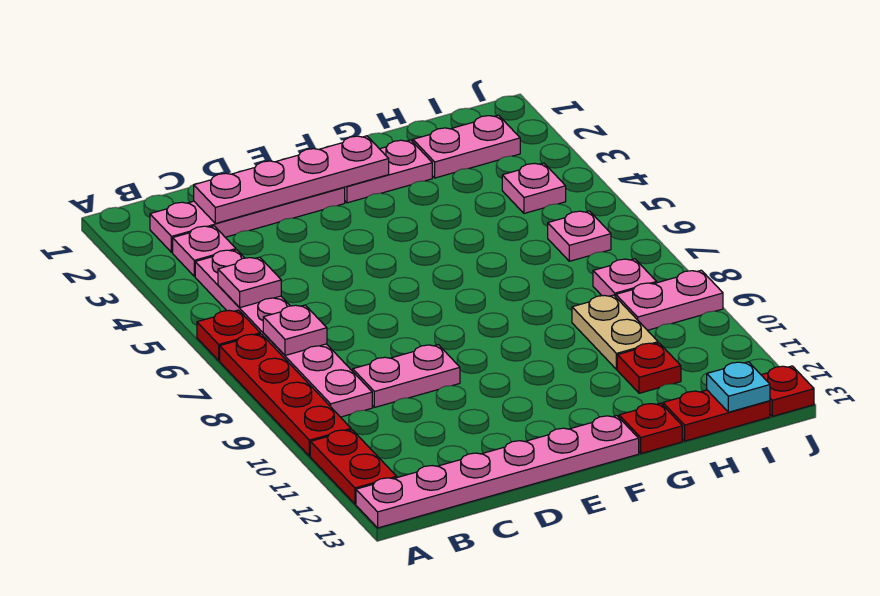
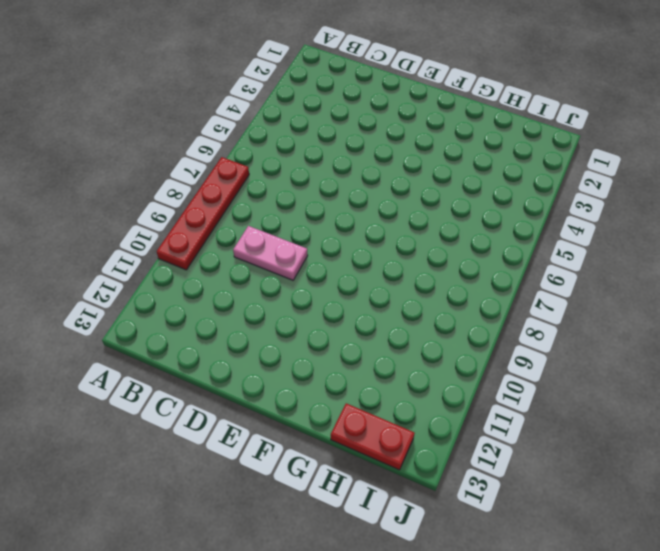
none -> red 1x1 plate [197,310,260,360]
none -> red 1x2 plate [310,430,397,504]
none -> pink 1x6 plate [356,416,639,528]

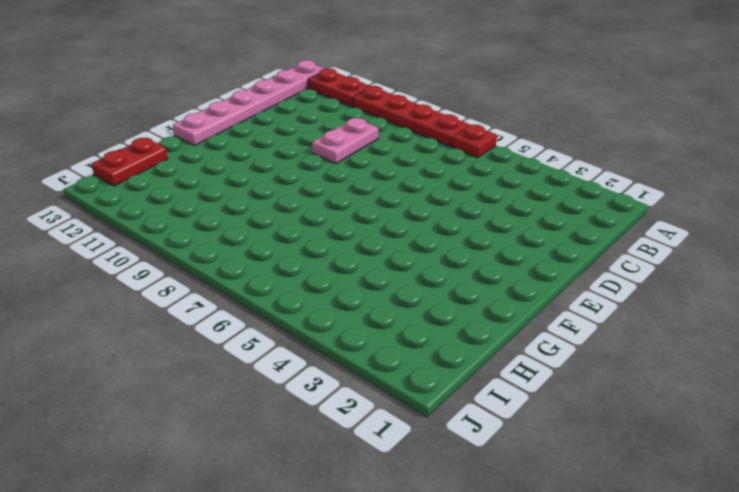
none -> pink 1x4 plate [150,187,345,252]
none -> pink 1x1 plate [173,226,236,276]
none -> pink 1x6 plate [195,250,372,417]

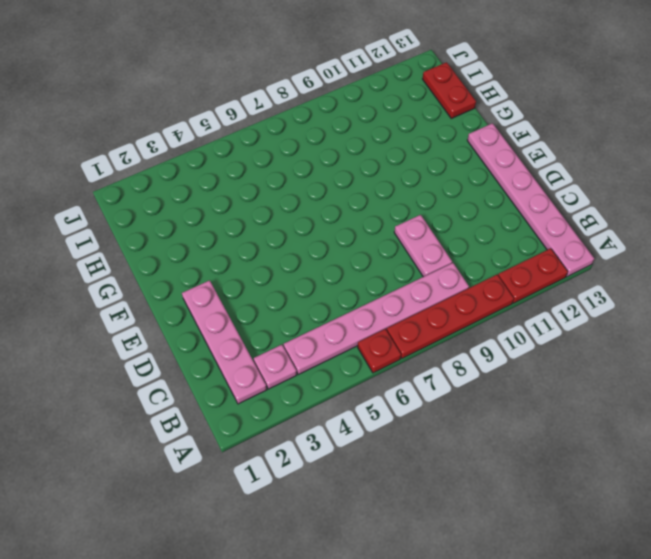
none -> pink 1x2 plate [344,140,432,203]
none -> red 1x1 plate [619,403,682,453]
none -> pink 1x2 plate [413,115,520,178]

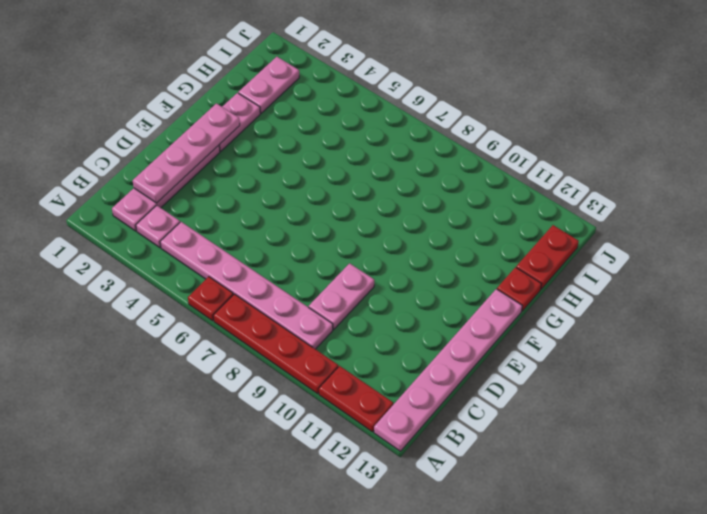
none -> tan 1x2 plate [572,295,658,369]
none -> red 1x1 plate [617,343,681,393]
none -> pink 1x1 plate [502,163,566,213]

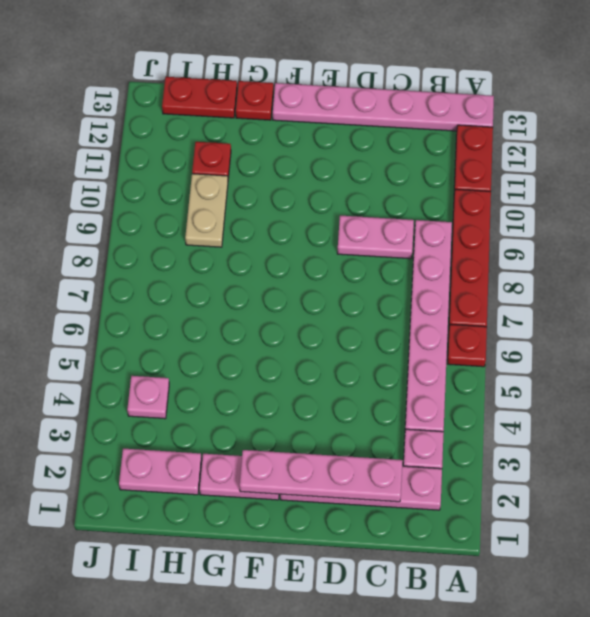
none -> pink 1x1 plate [548,211,611,261]
none -> pink 1x1 plate [593,259,657,297]
none -> pink 1x2 plate [616,270,723,330]

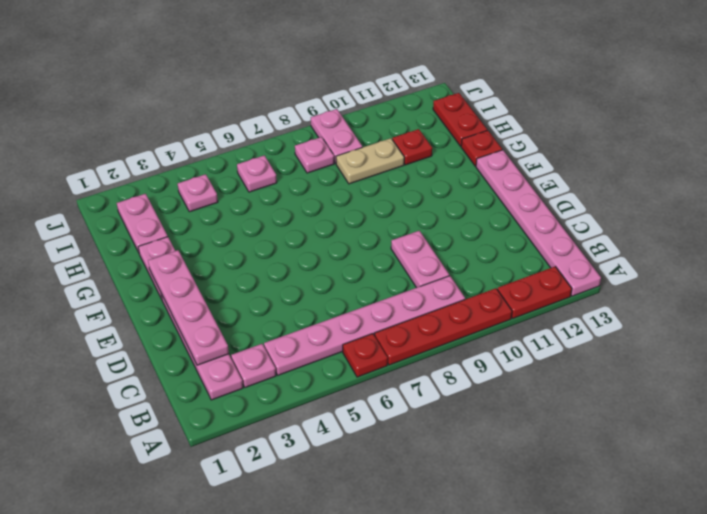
none -> red 1x1 plate [762,366,814,416]
none -> pink 1x1 plate [218,257,281,308]
none -> pink 1x1 plate [263,305,327,355]

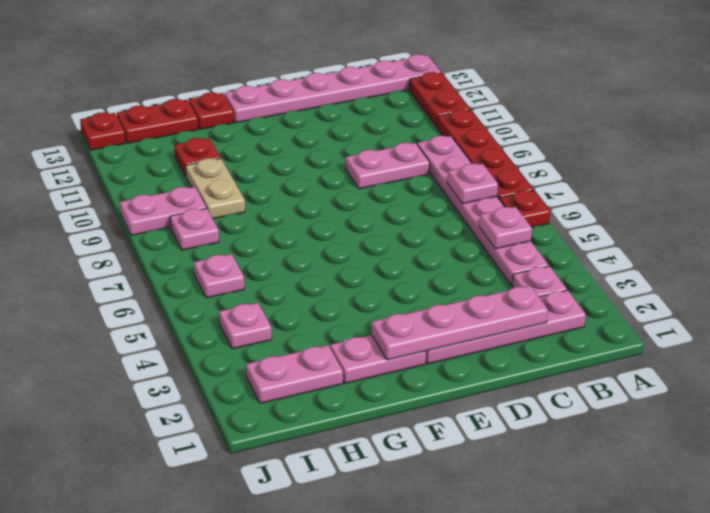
none -> cyan 1x1 plate [707,362,770,412]

